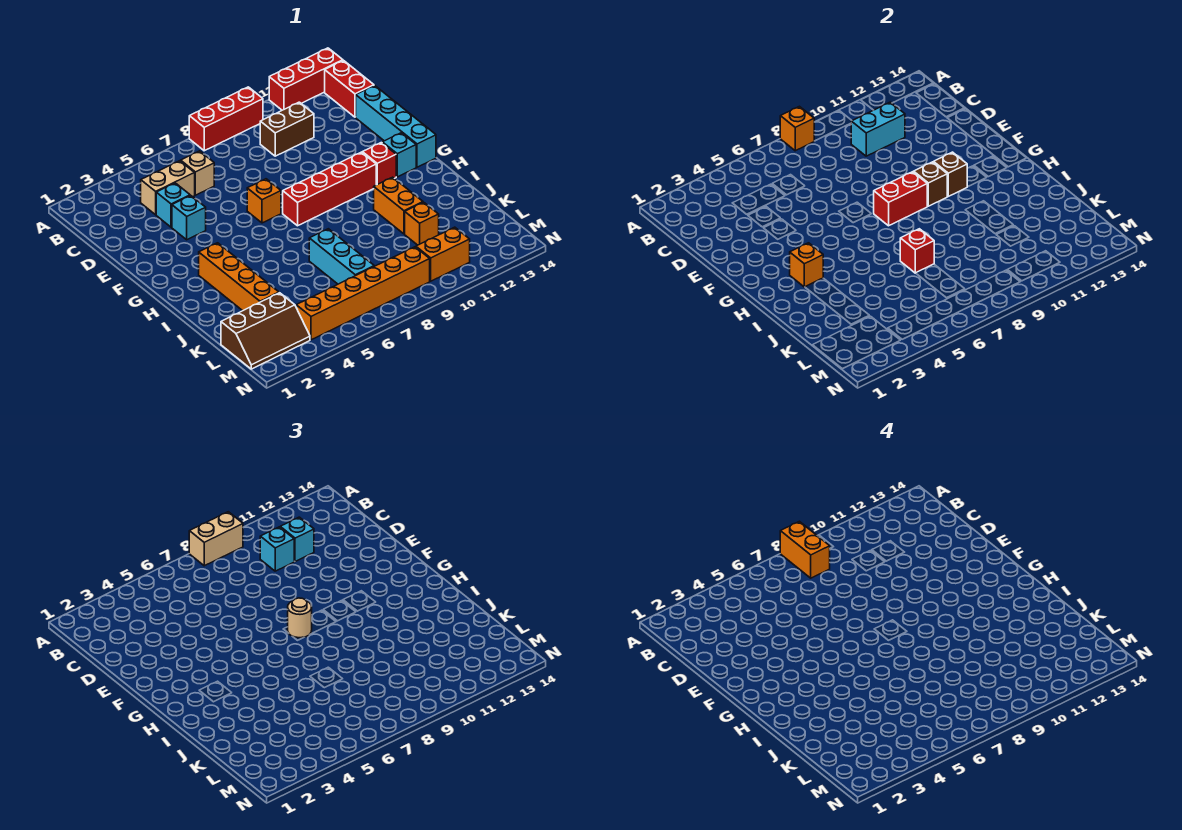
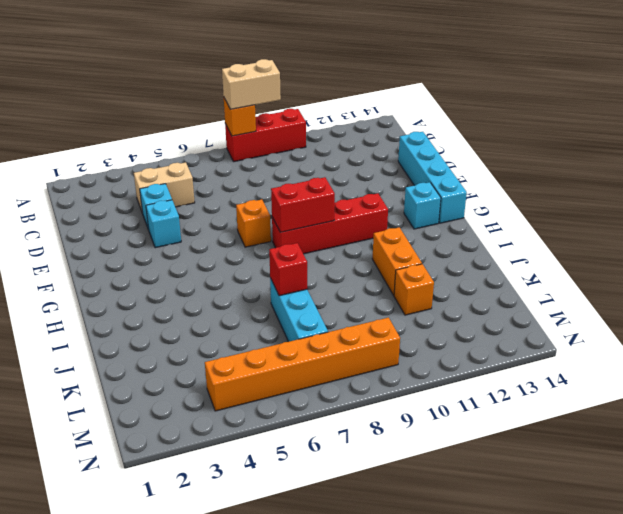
none -> red 1x3 brick [269,48,343,110]
none -> red 1x2 brick [325,61,374,117]
none -> tan 1x1 brick [181,151,214,195]
none -> brown 1x2 brick [260,102,314,156]

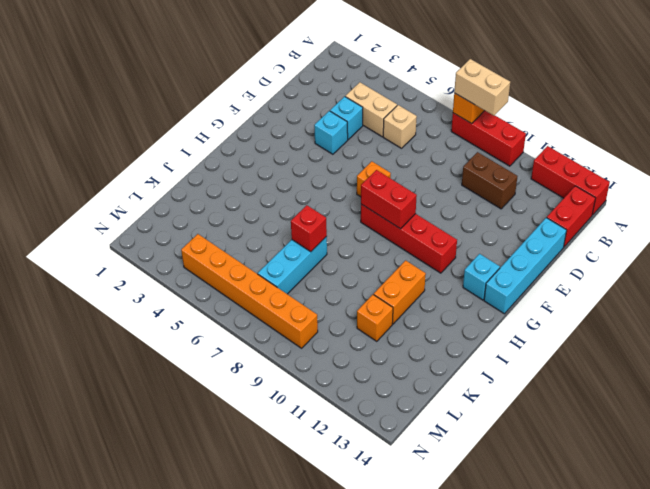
none -> red 1x1 brick [362,143,396,185]
none -> orange 1x4 brick [199,243,279,311]
none -> brown 2x3 slope [221,293,310,369]
none -> orange 1x2 brick [416,227,470,281]

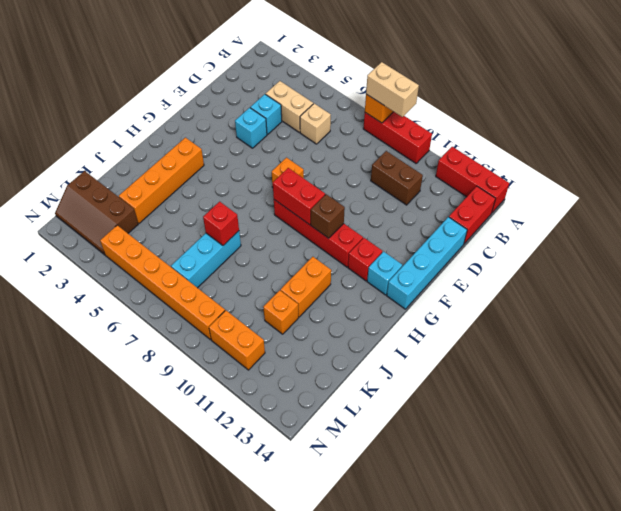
none -> cyan 1x2 brick [851,102,905,156]
none -> brown 1x1 brick [934,152,967,196]
none -> orange 1x1 brick [790,243,823,287]
none -> cyan 1x1 brick [260,527,295,571]

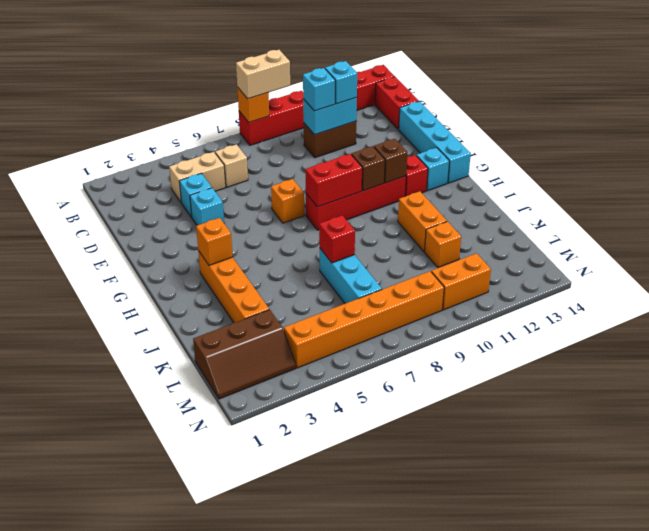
none -> tan 1x1 round brick [288,598,312,638]
none -> orange 1x2 brick [780,521,830,578]

